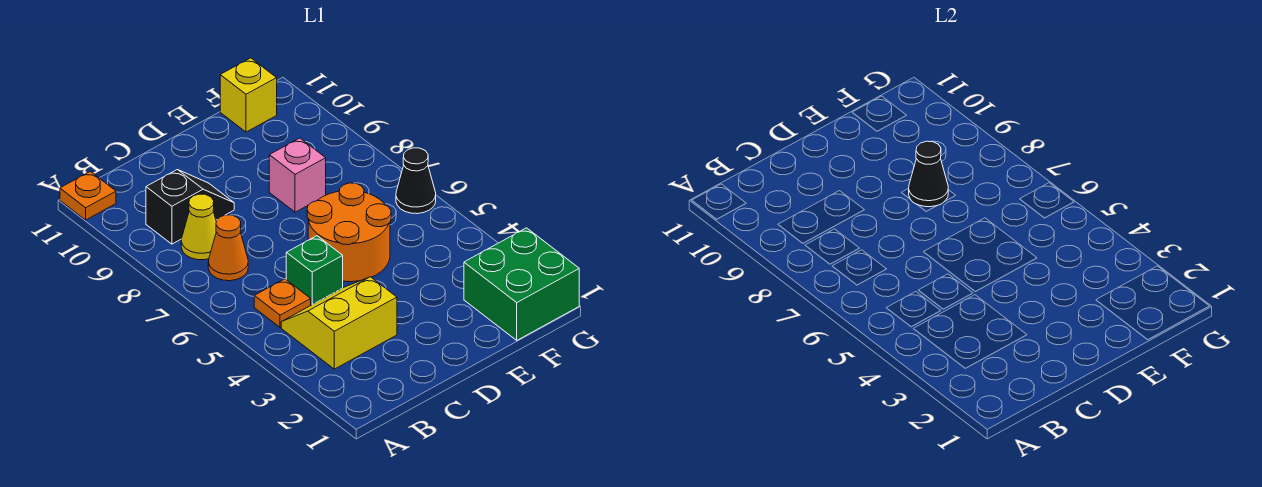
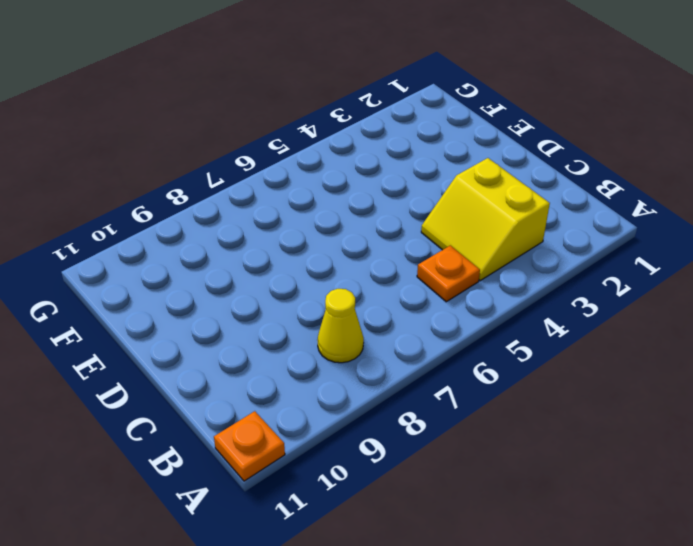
none -> orange 1x1 cone [208,215,248,281]
none -> black 1x2 slope [146,170,234,244]
none -> green 1x1 brick [286,236,343,305]

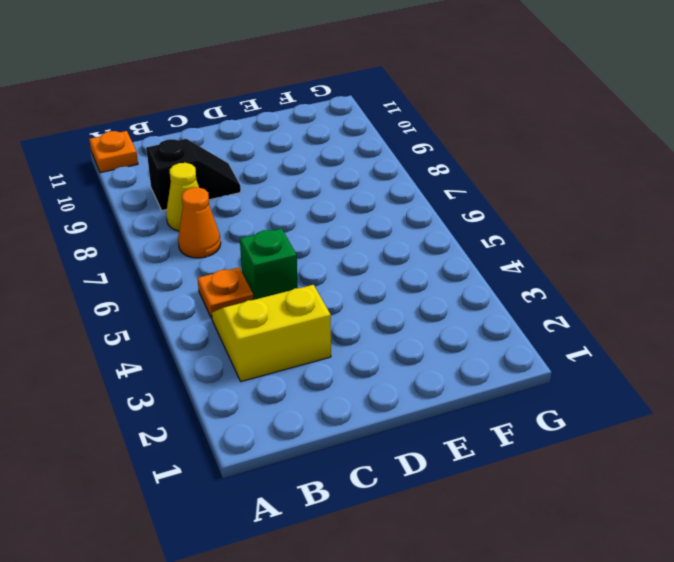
none -> orange 2x2 round brick [307,183,391,282]
none -> pink 1x1 brick [269,138,326,212]
none -> green 2x2 brick [464,228,579,340]

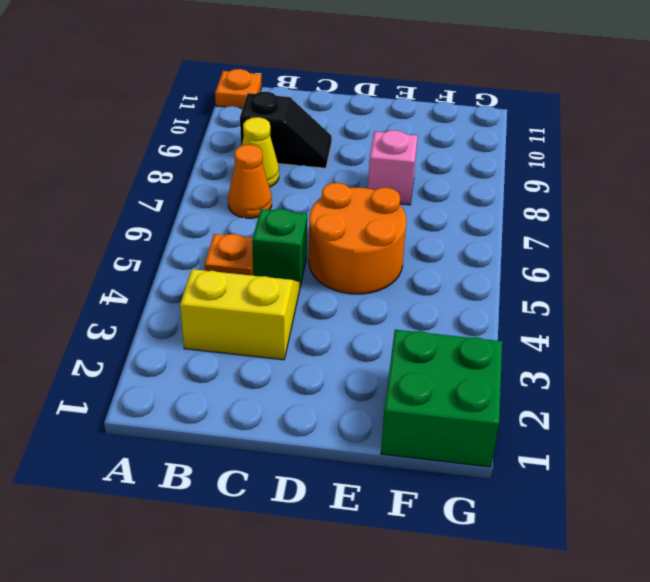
none -> yellow 1x1 brick [220,58,277,132]
none -> black 1x1 cone [396,148,436,214]
none -> black 1x1 cone [909,141,948,207]

